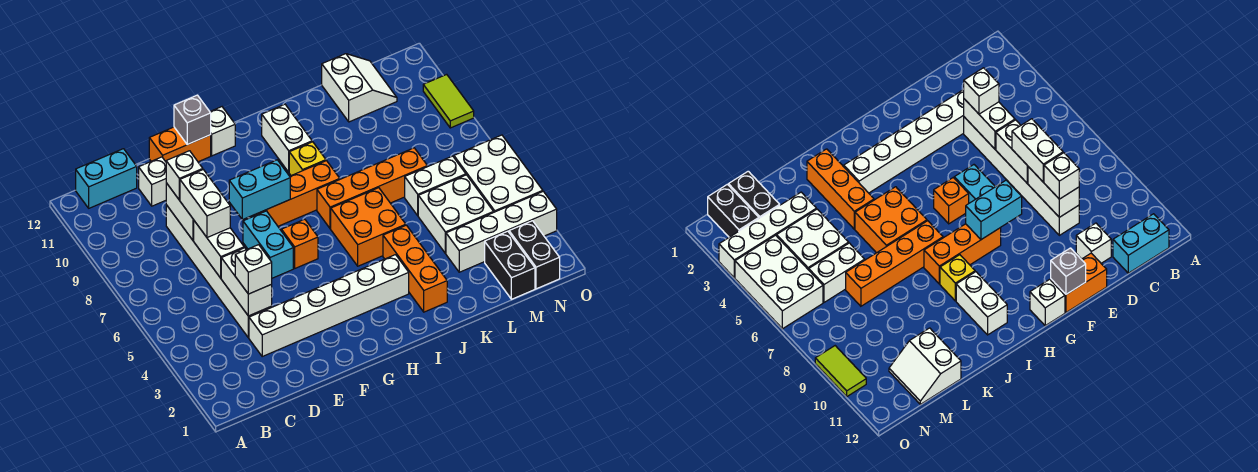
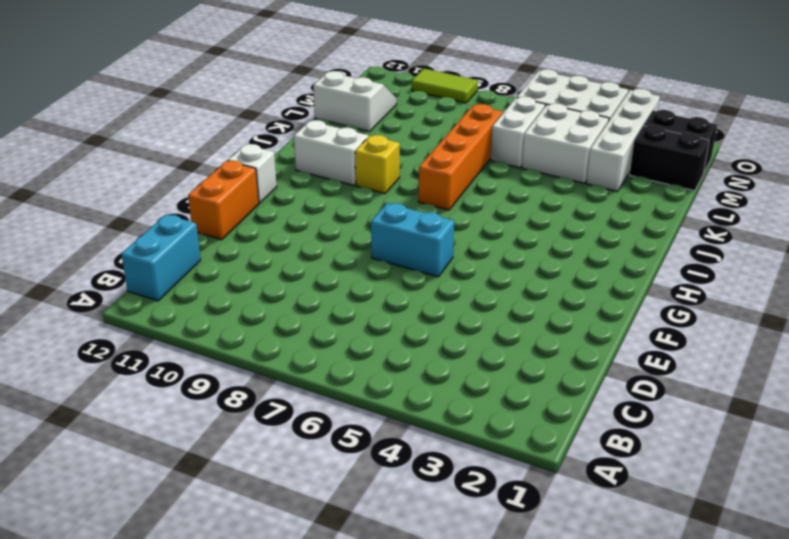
none -> white 1x6 brick [249,255,409,356]
none -> white 1x6 brick [166,205,272,338]
none -> white 1x1 brick [139,157,166,206]
none -> orange 1x1 brick [282,219,318,268]

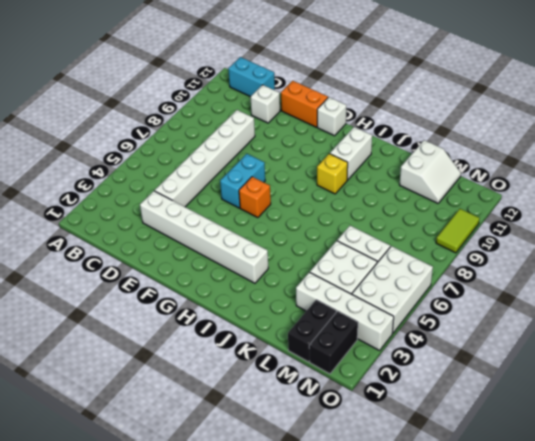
none -> orange 1x3 brick [255,161,340,226]
none -> orange 2x2 brick [331,188,406,266]
none -> orange 1x4 brick [317,148,427,229]
none -> orange 1x3 brick [383,225,447,312]

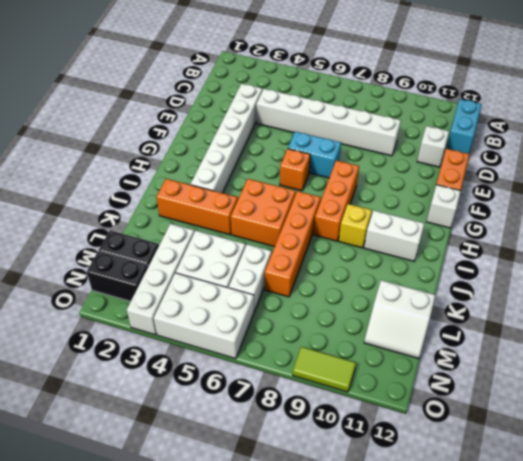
none -> white 1x2 brick [221,248,272,316]
none -> white 1x2 brick [194,221,244,278]
none -> white 1x2 brick [166,183,194,241]
none -> cyan 1x2 brick [229,160,290,220]

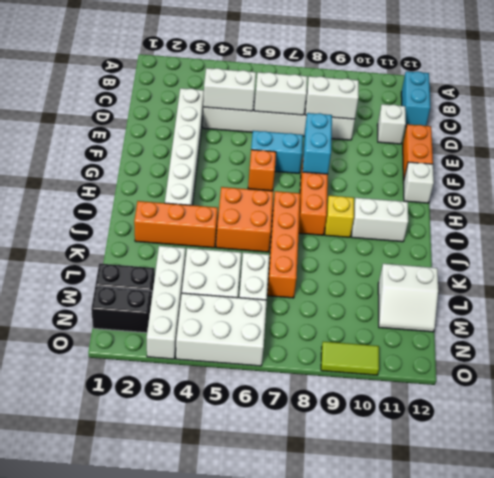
none -> grey 1x1 brick [174,95,211,145]
none -> white 1x1 brick [235,245,272,294]
none -> white 1x2 brick [180,170,230,238]
none -> white 1x1 brick [166,151,203,200]

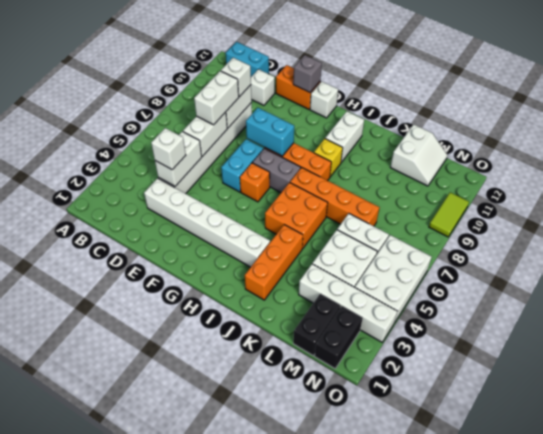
grey 1x2 brick [252,148,301,193] -> none

